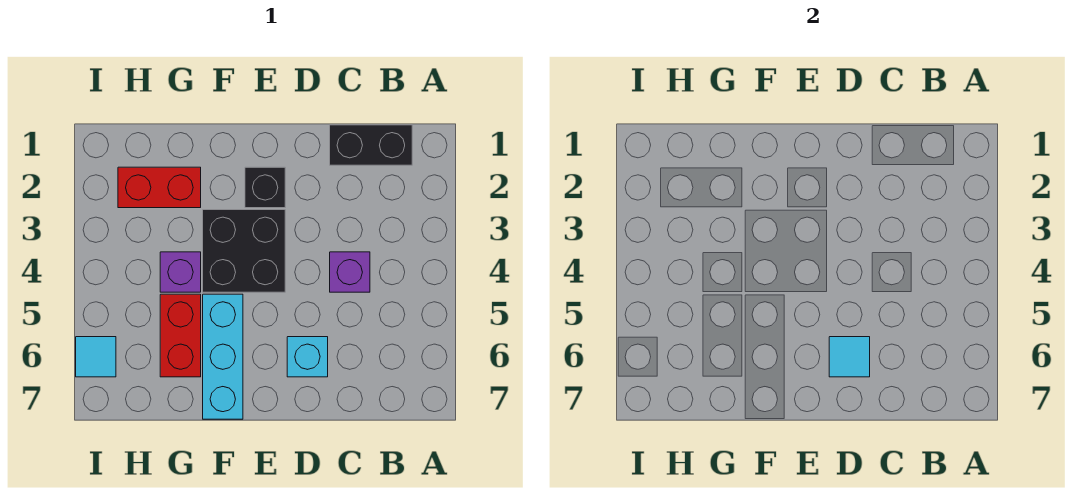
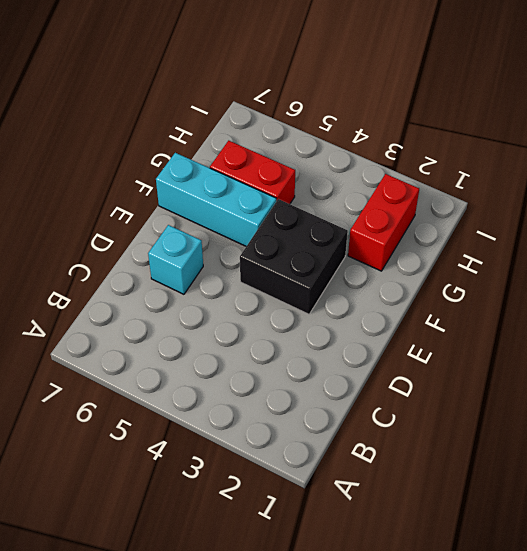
none -> black 1x2 brick [330,125,412,165]
none -> purple 1x1 brick [330,252,370,292]

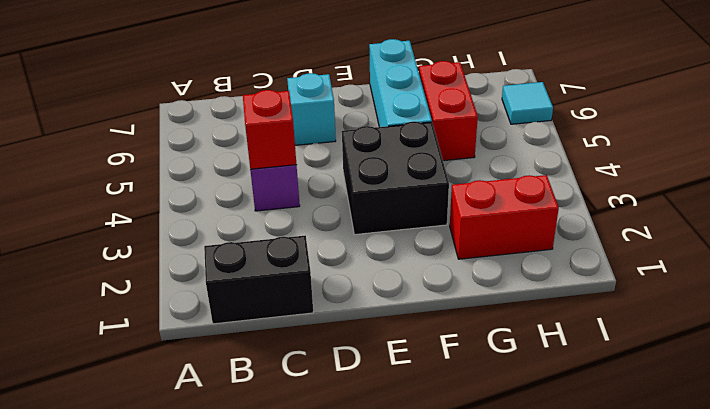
red 1x1 brick [243,90,296,169] -> none
none -> black 1x1 brick [245,167,285,208]
none -> purple 1x1 brick [160,252,201,292]

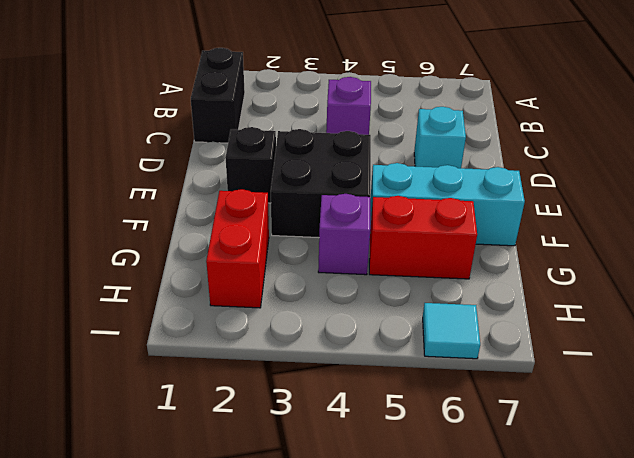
none -> cyan 1x1 tile [829,337,870,377]

